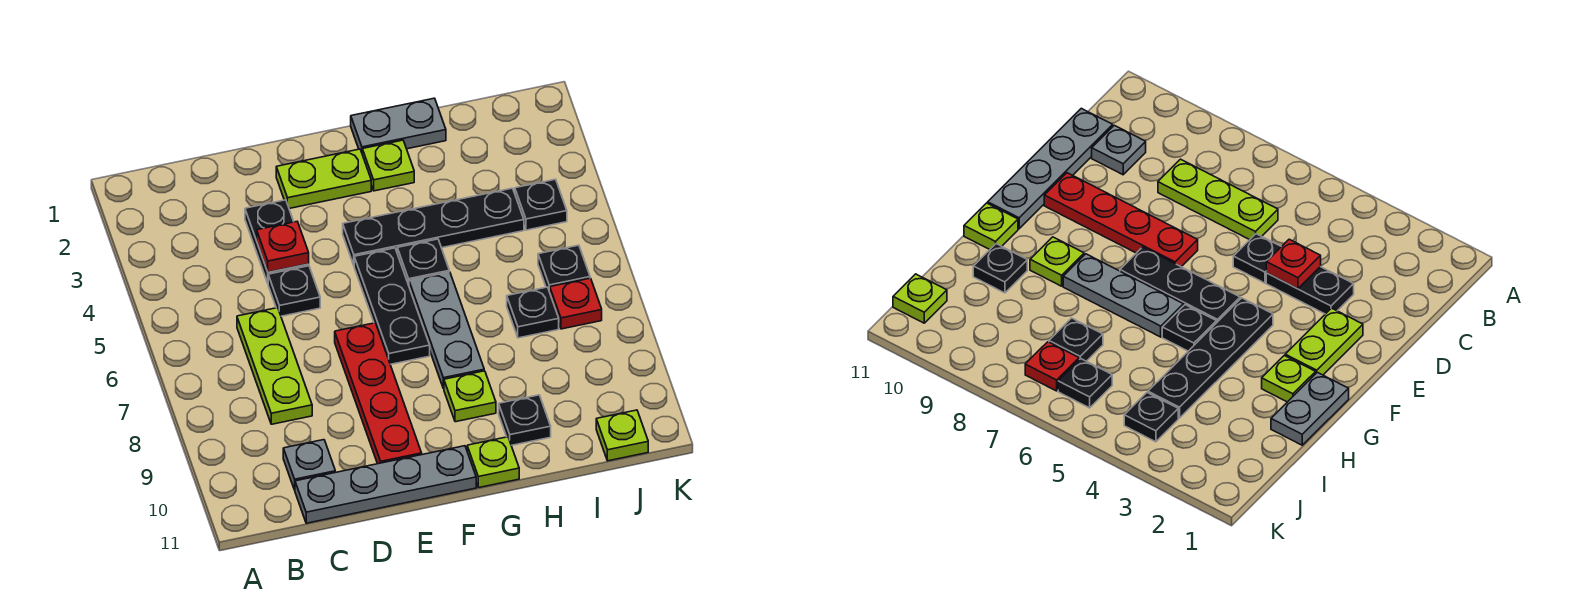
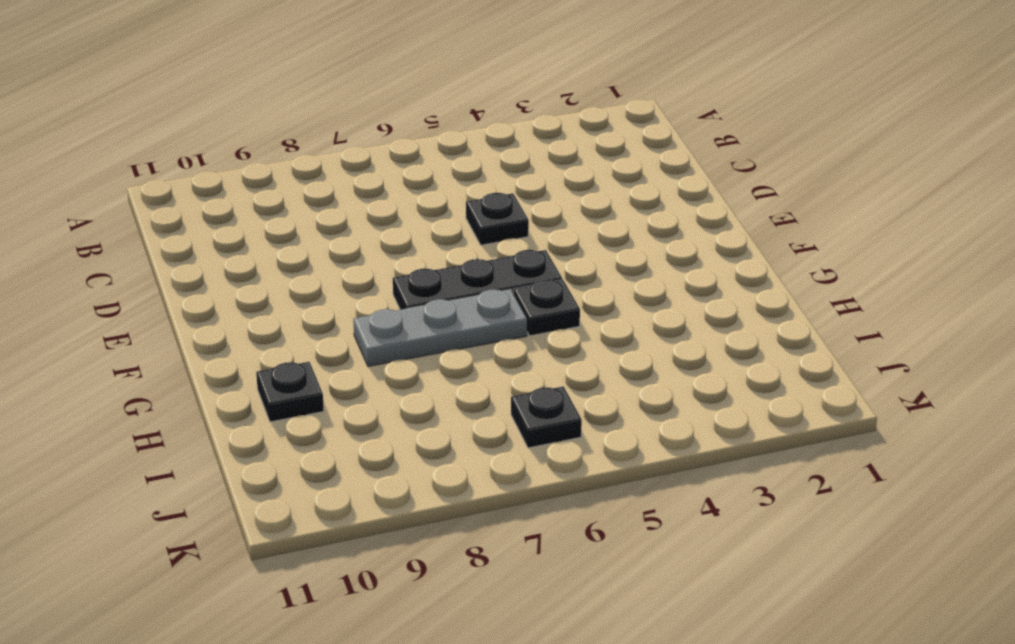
none -> lime 1x3 plate [237,308,312,424]
none -> grey 1x1 plate [283,440,335,490]
none -> grey 1x4 plate [295,446,476,523]

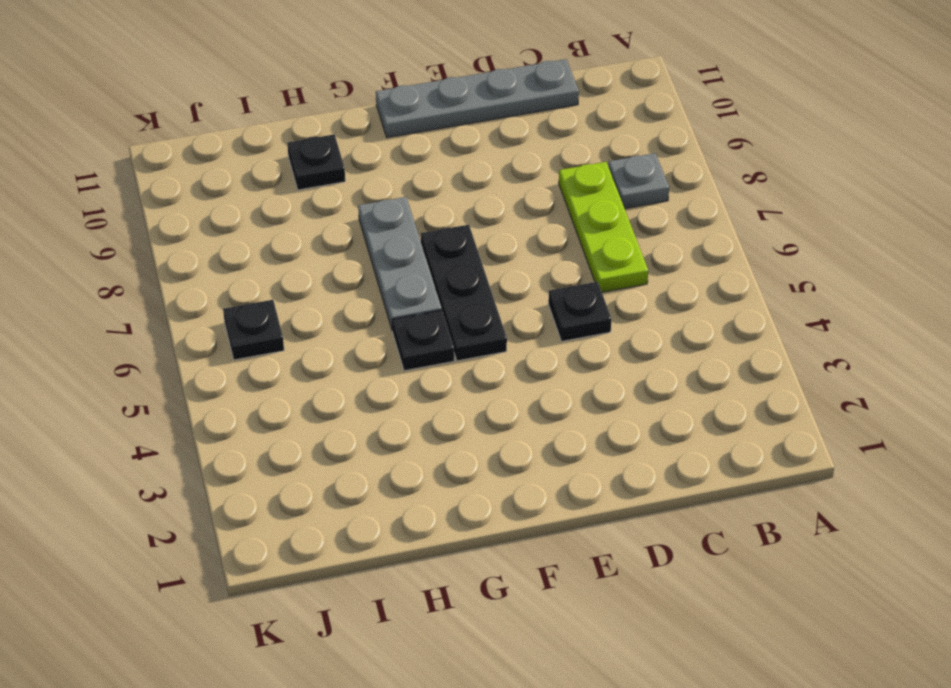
grey 1x1 plate [608,153,669,209] -> grey 1x1 plate moved to [283,440,335,490]
none -> black 1x2 plate [245,200,309,283]
none -> lime 1x2 plate [276,149,371,208]
none -> red 1x4 plate [335,323,422,464]

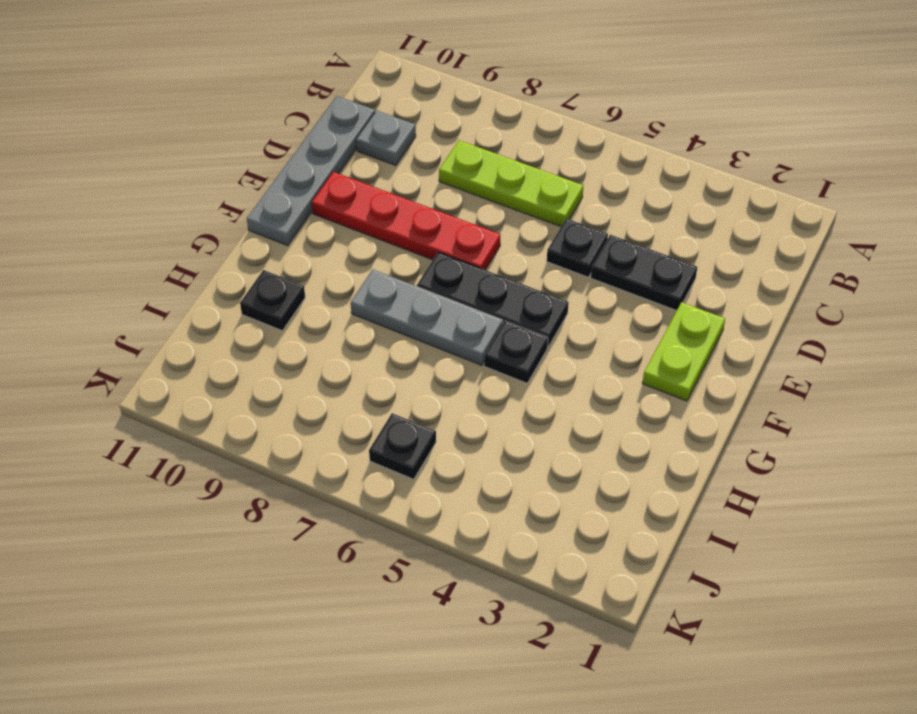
none -> black 1x4 plate [343,188,524,265]
none -> grey 1x2 plate [351,98,446,152]
none -> lime 1x1 plate [362,140,414,191]

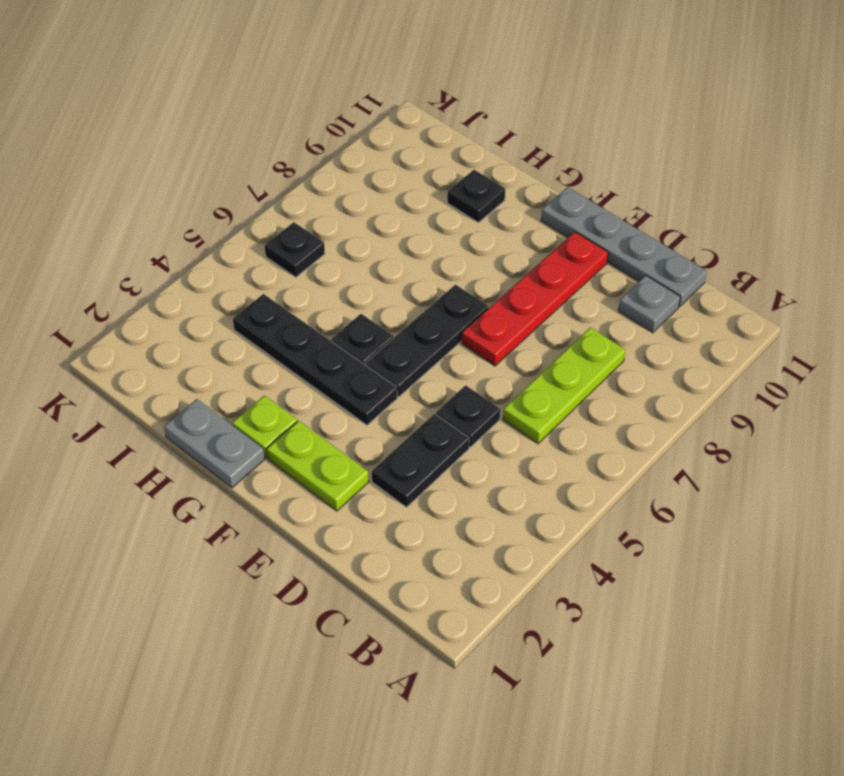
none -> grey 1x3 plate [409,272,484,389]
none -> lime 1x1 plate [444,371,496,422]
none -> lime 1x1 plate [467,437,519,488]

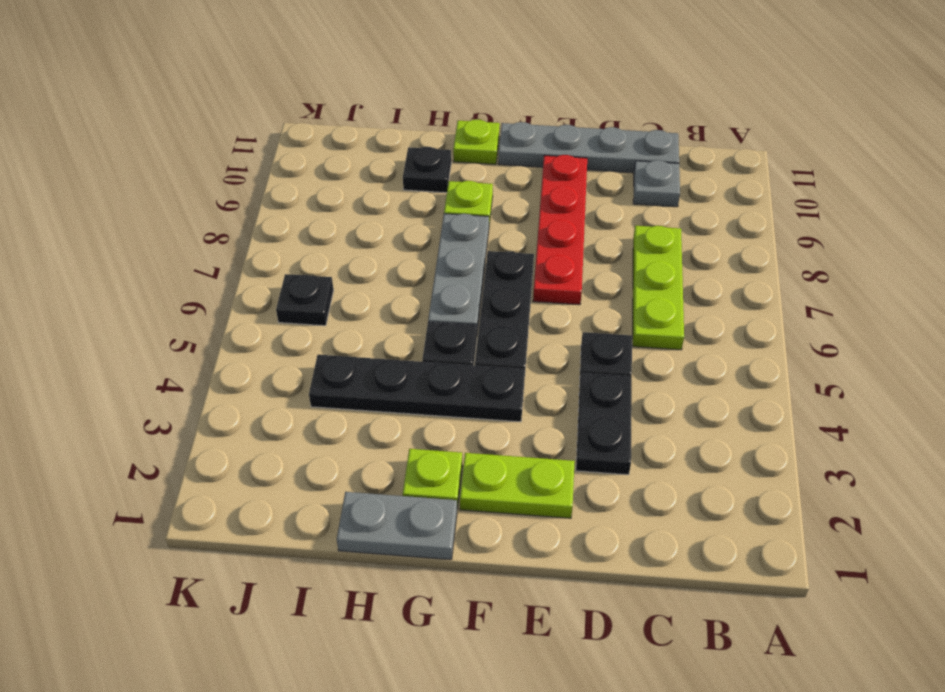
none -> black 1x1 plate [507,287,559,338]
none -> black 1x1 plate [515,179,567,230]
none -> red 1x1 plate [550,278,602,329]

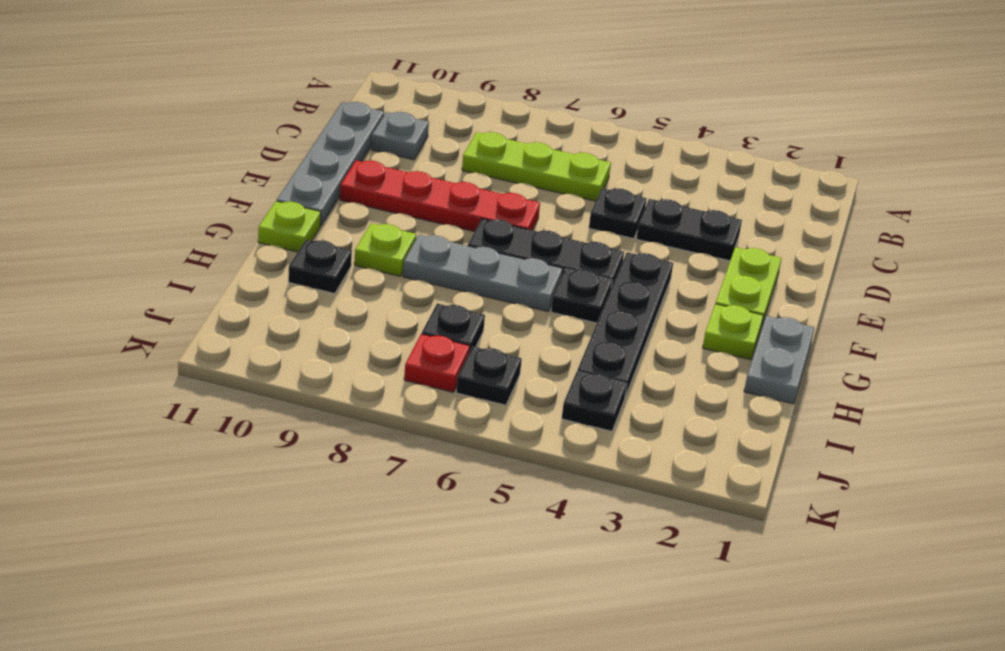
none -> lime 1x1 plate [596,410,648,461]
none -> red 1x1 plate [257,222,309,272]

